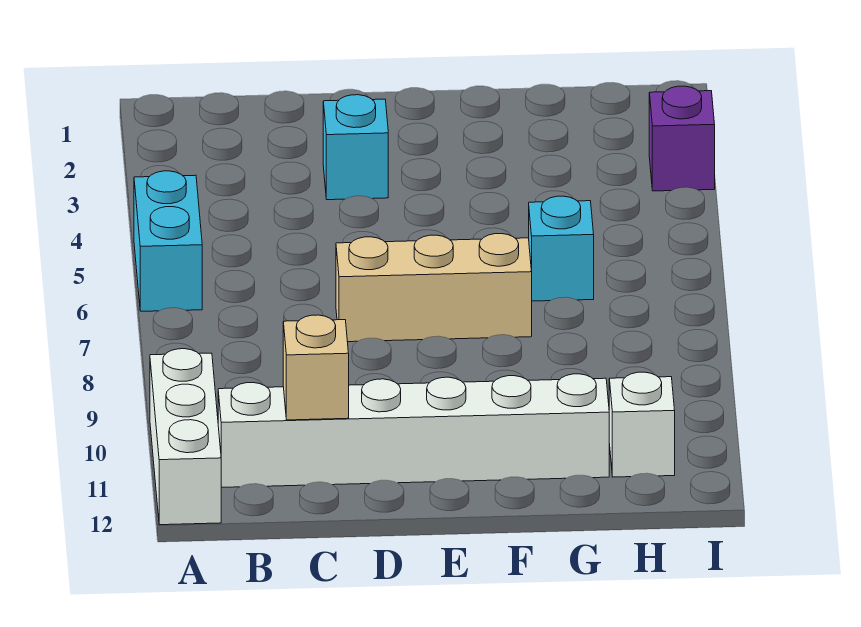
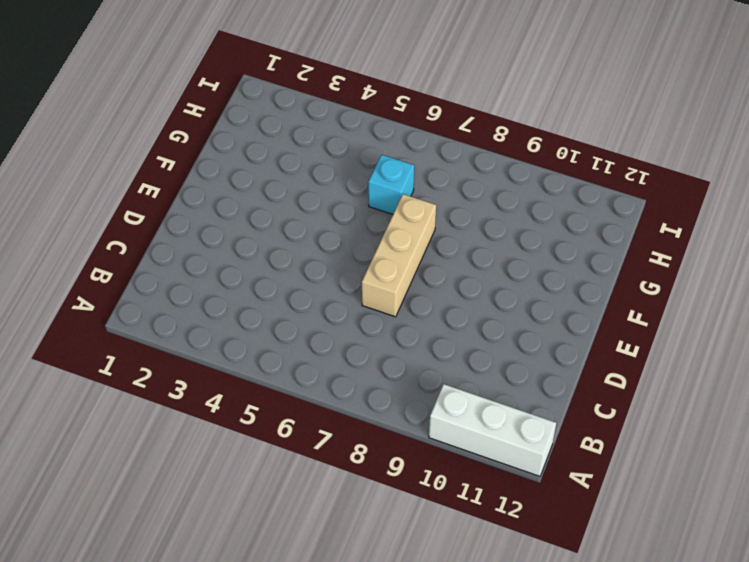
none -> cyan 1x2 brick [134,171,202,311]
none -> white 1x6 brick [218,374,609,487]

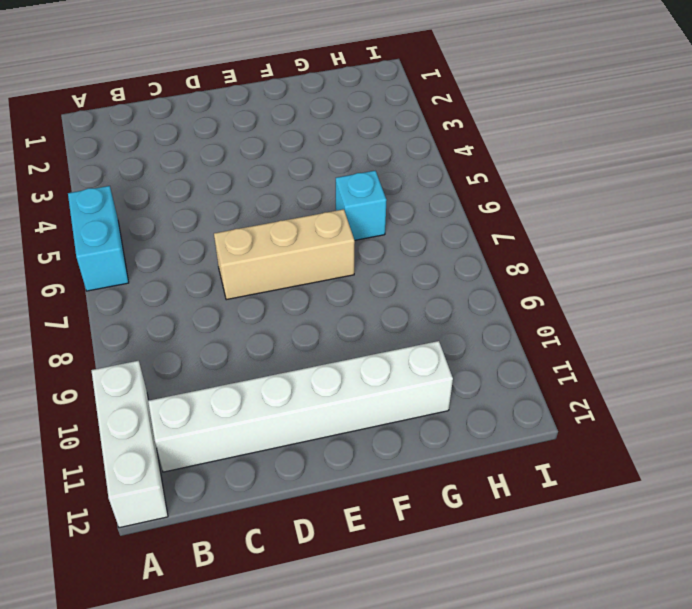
none -> cyan 1x1 brick [323,95,388,200]
none -> white 1x1 brick [609,372,675,477]

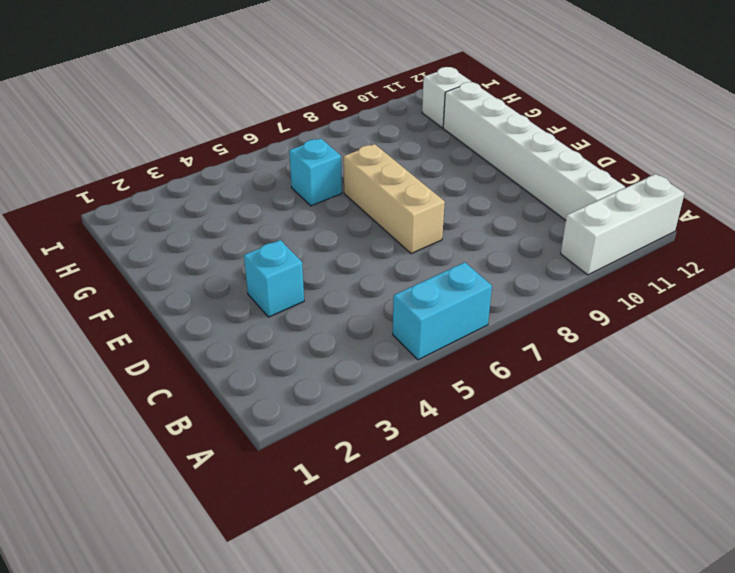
none -> purple 1x1 brick [649,86,715,191]
none -> tan 1x1 brick [283,315,349,420]

